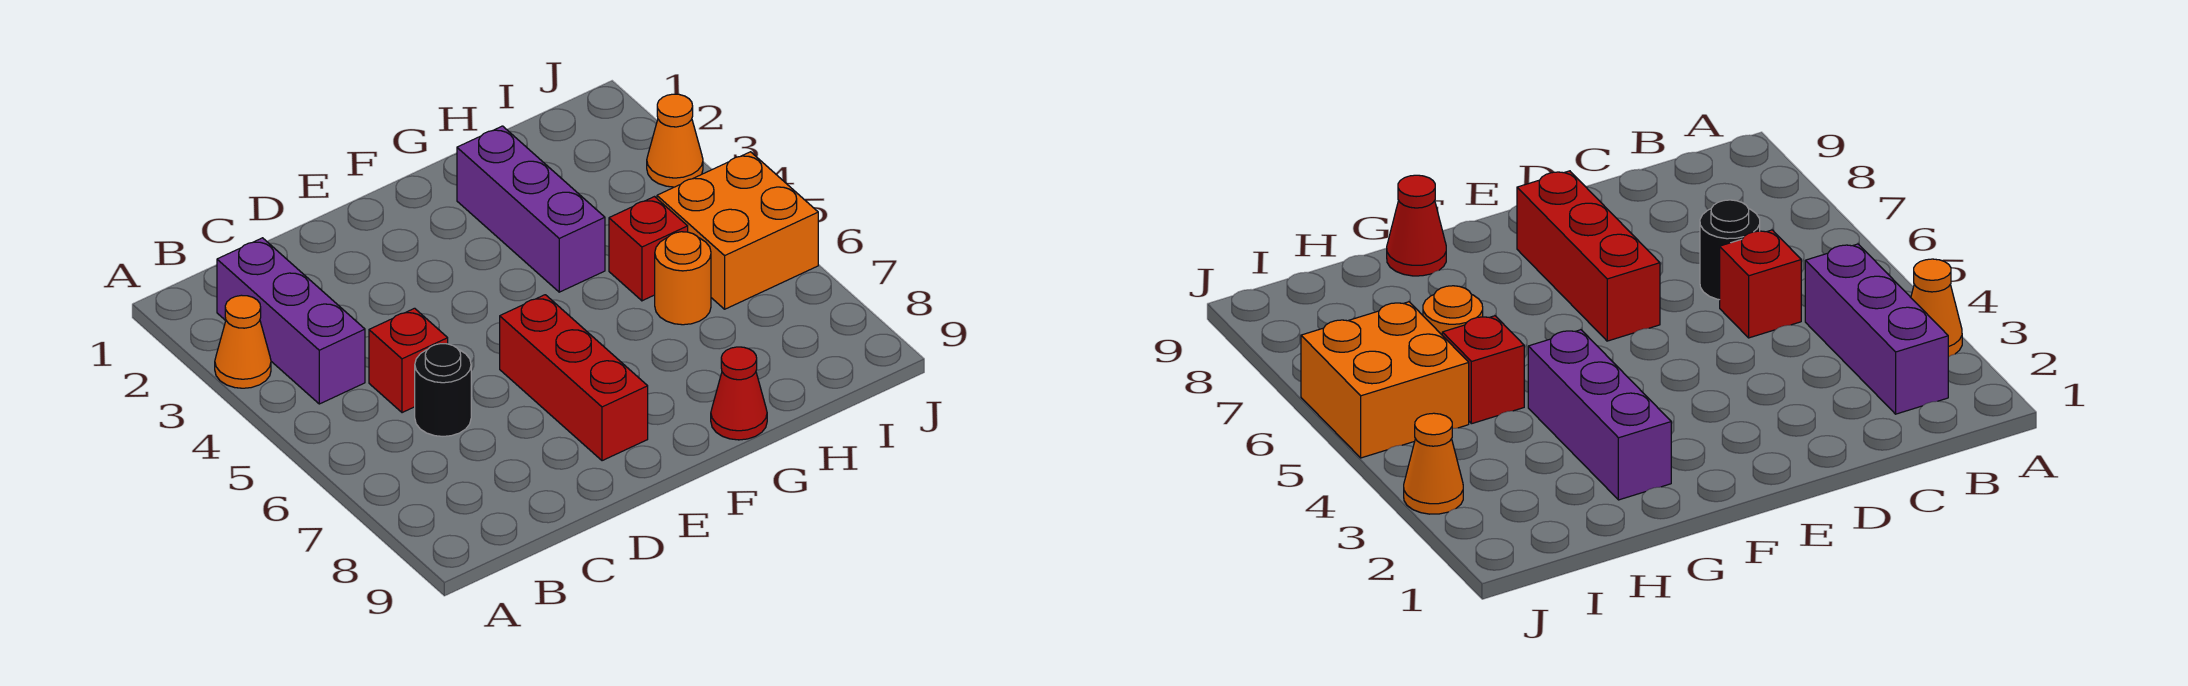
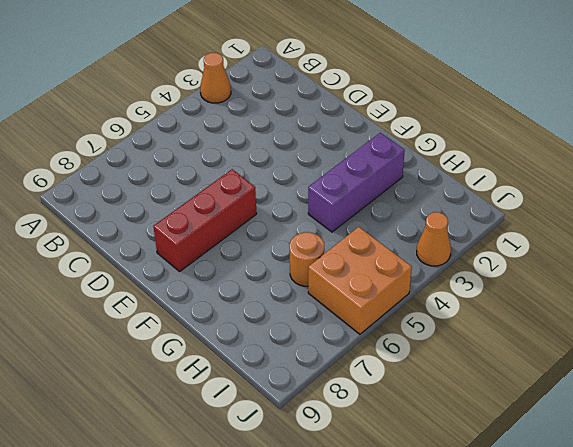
none -> purple 1x3 brick [217,238,365,404]
none -> red 1x1 brick [369,308,448,413]

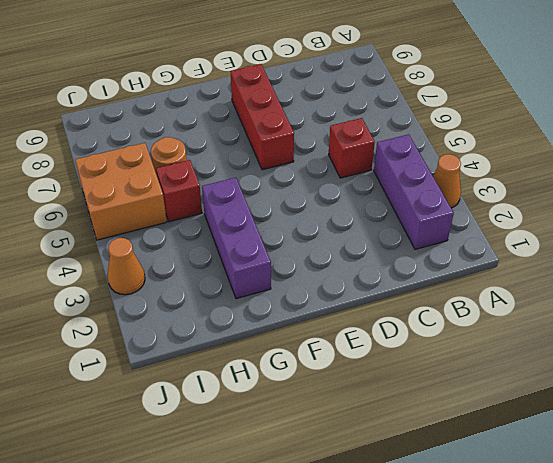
none -> black 1x1 round brick [415,344,471,436]
none -> red 1x1 cone [711,347,767,440]

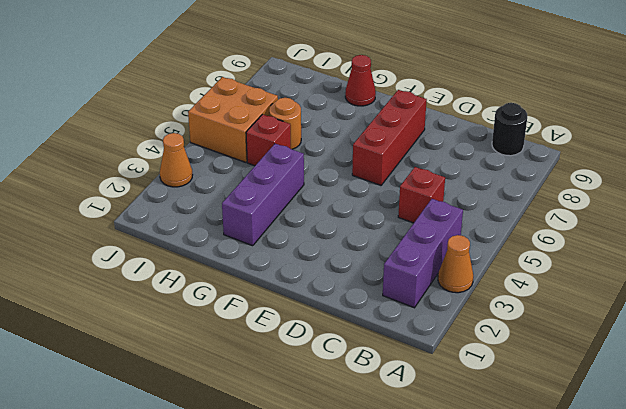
black 1x1 round brick [492,103,527,156] -> black 1x1 round brick moved to [415,344,471,436]

